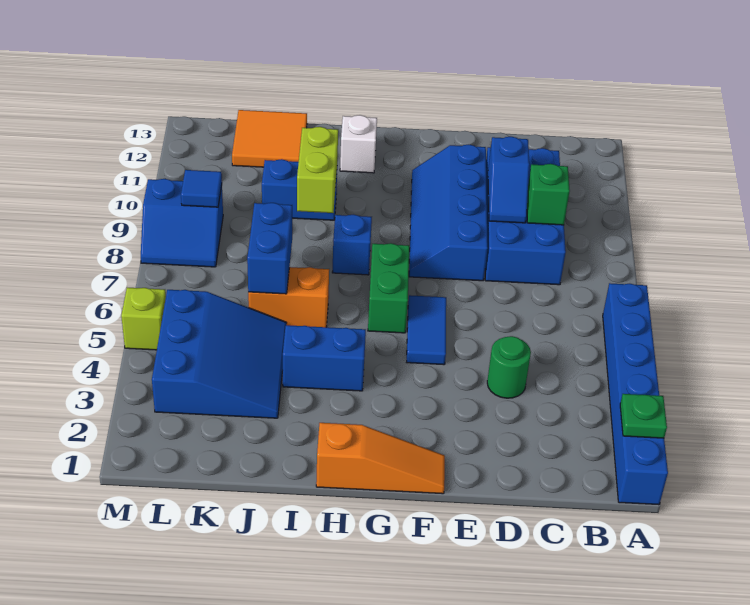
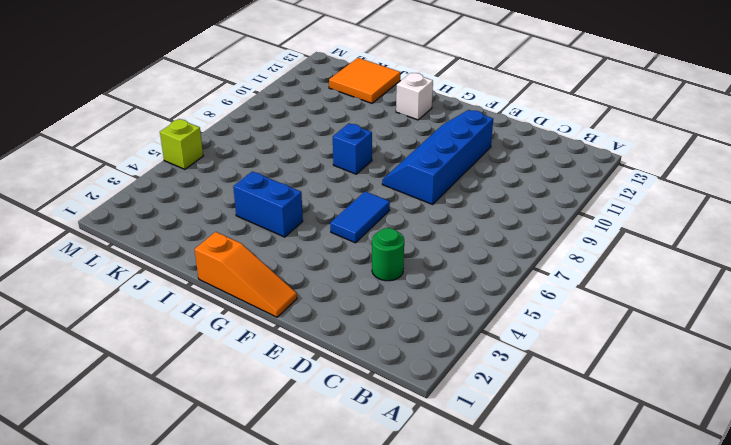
none -> blue 1x6 brick [603,283,668,505]
none -> blue 2x4 brick [485,147,566,285]
none -> green 1x2 brick [368,243,409,333]

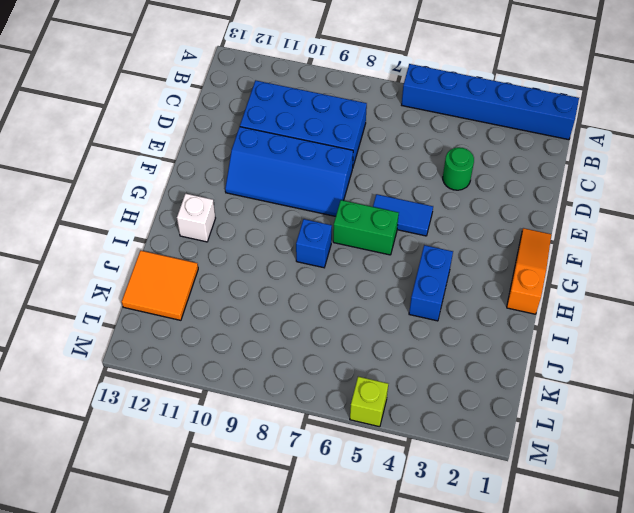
none -> orange 1x2 brick [248,267,329,327]
none -> blue 1x2 brick [262,159,337,220]
none -> blue 3x3 slope [152,290,287,418]

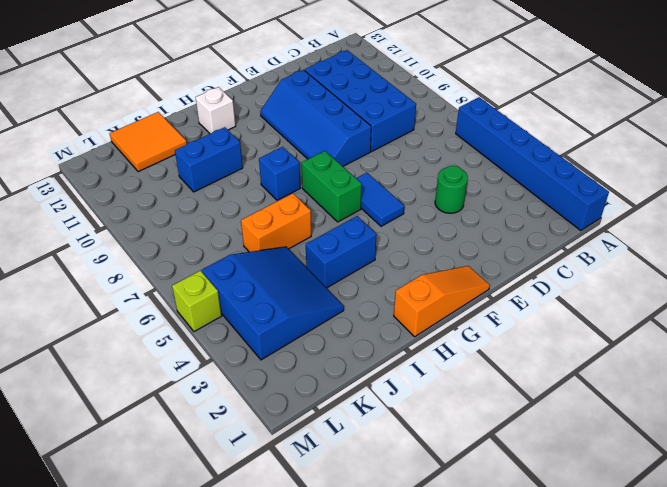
none -> blue 2x2 slope [141,179,223,267]
none -> green 1x1 plate [620,394,667,438]
none -> green 1x1 brick [527,164,570,225]

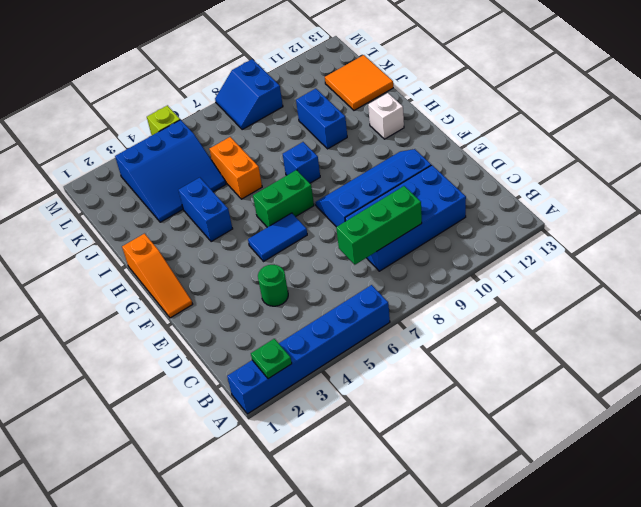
green 1x3 brick [336,186,422,265] -> green 1x1 brick [527,164,570,225]
none -> blue 1x2 slope [488,137,529,223]
none -> lime 1x2 brick [297,127,338,213]
none -> blue 1x2 brick [247,203,292,294]

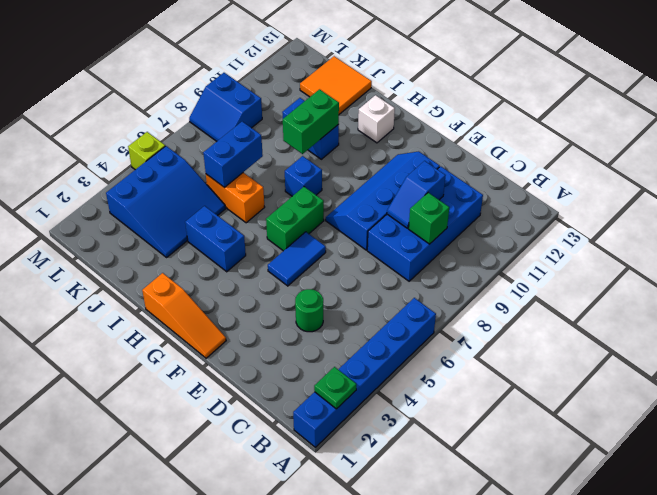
green 1x2 brick [283,89,339,154] -> lime 1x2 brick [297,127,338,213]
none -> blue 1x1 tile [181,170,222,207]

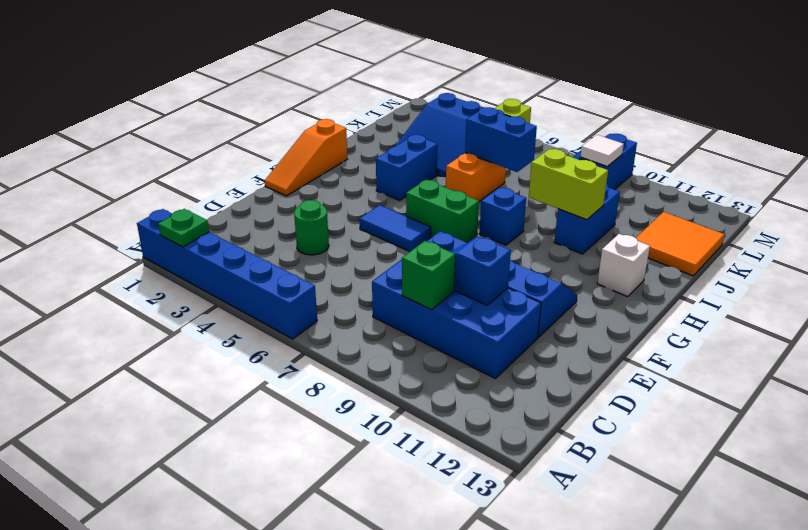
white 1x1 tile [580,135,624,166] -> blue 1x1 tile [181,170,222,207]

